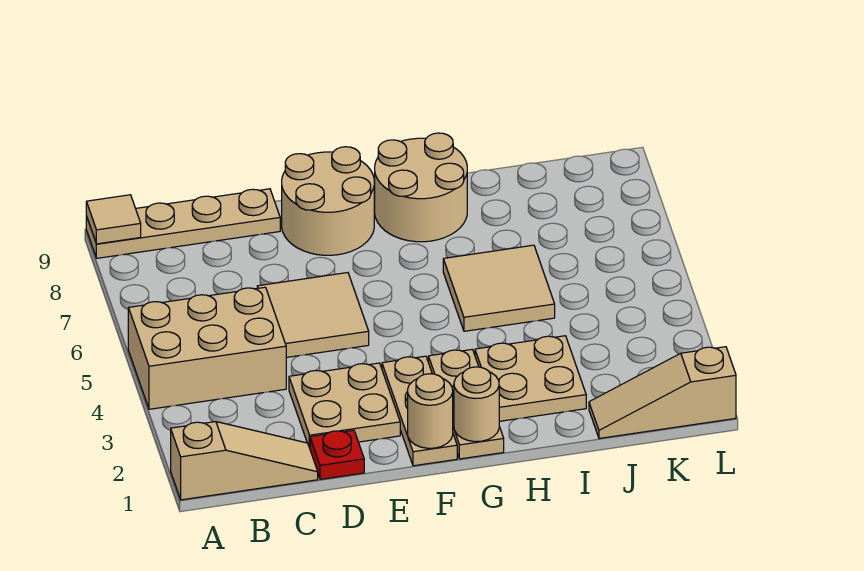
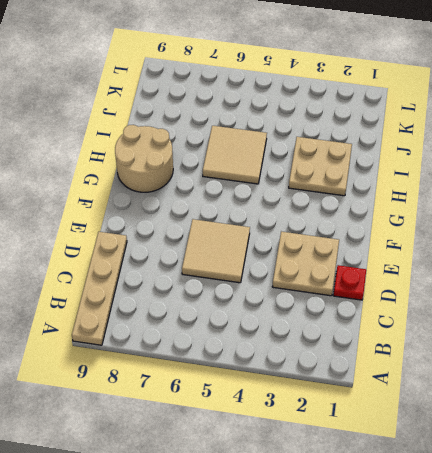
none -> tan 1x3 slope [171,422,318,500]
none -> tan 2x3 brick [128,287,286,409]
none -> tan 2x2 round brick [282,147,374,255]

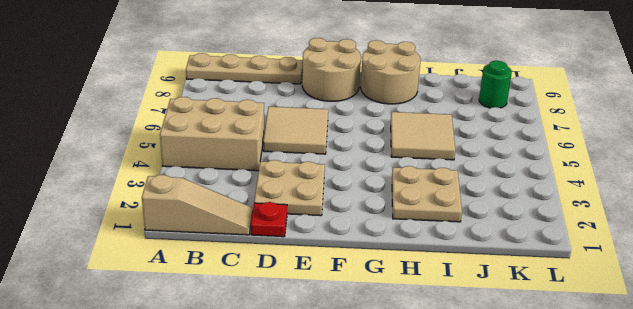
green 1x1 round brick [479,61,512,108] -> none
none -> tan 1x3 plate [382,356,457,466]
none -> tan 1x3 plate [428,349,504,459]
none -> tan 1x3 slope [589,347,736,438]

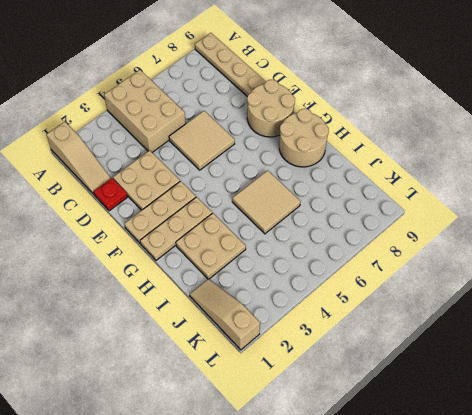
none -> tan 1x1 tile [86,195,141,244]
none -> tan 1x1 round brick [408,374,453,448]
none -> tan 1x1 round brick [454,367,499,442]

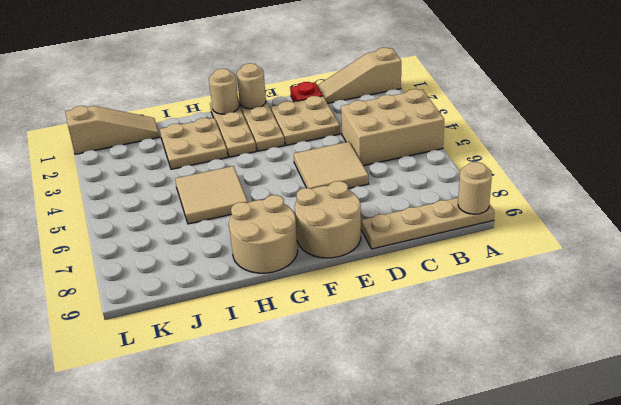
tan 1x1 round brick [458,162,492,214] -> tan 1x1 tile [86,195,141,244]

